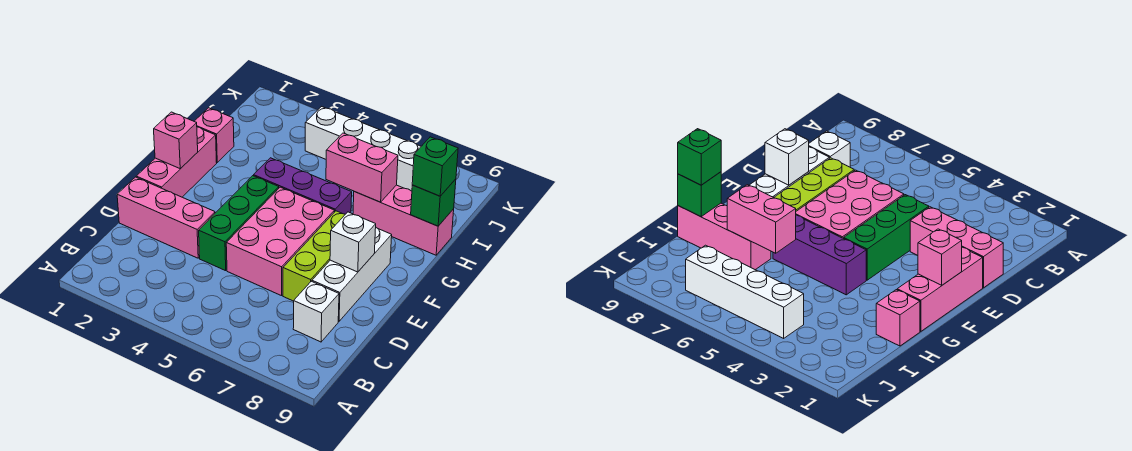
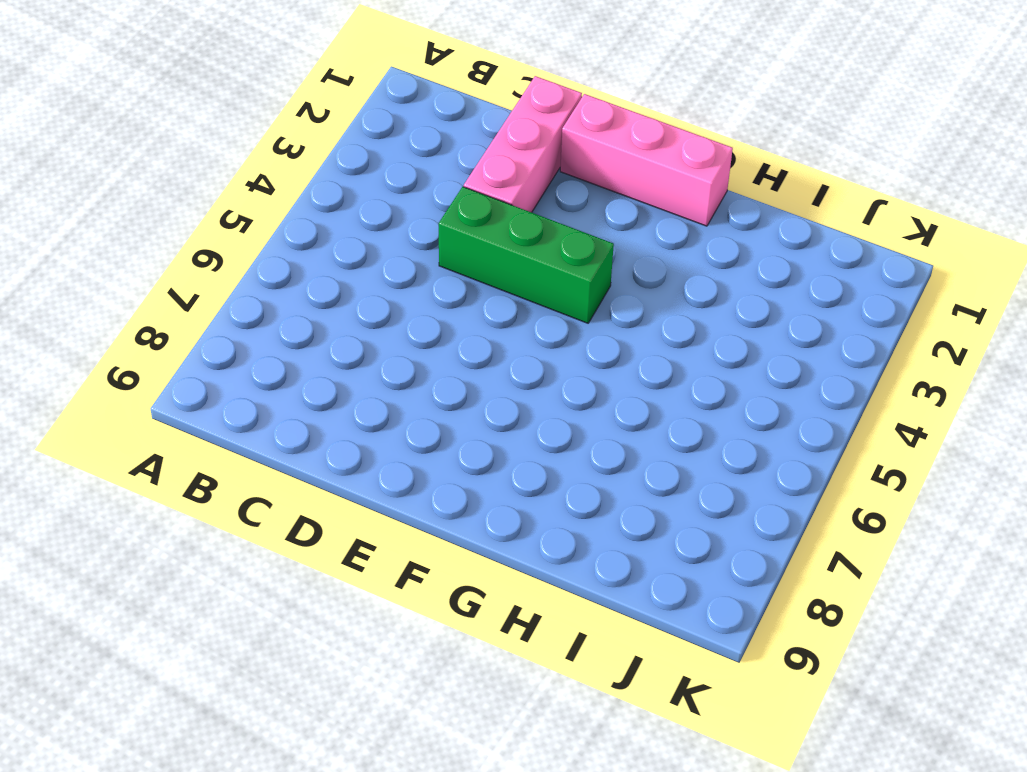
none -> white 1x1 brick [293,281,339,342]
none -> pink 2x3 brick [226,187,334,296]
none -> lime 1x3 brick [283,211,345,301]

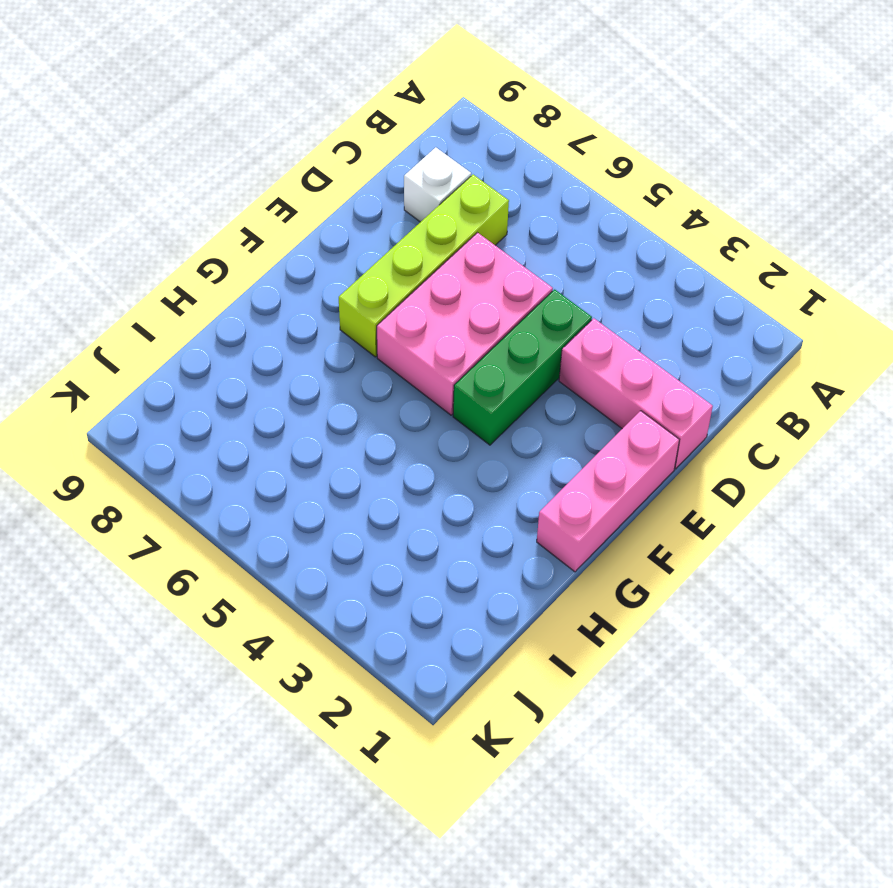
lime 1x4 brick [339,175,509,357] -> lime 1x3 brick [283,211,345,301]
none -> white 1x3 brick [312,228,392,321]
none -> purple 1x3 brick [254,158,352,214]
none -> pink 1x1 brick [194,108,234,162]

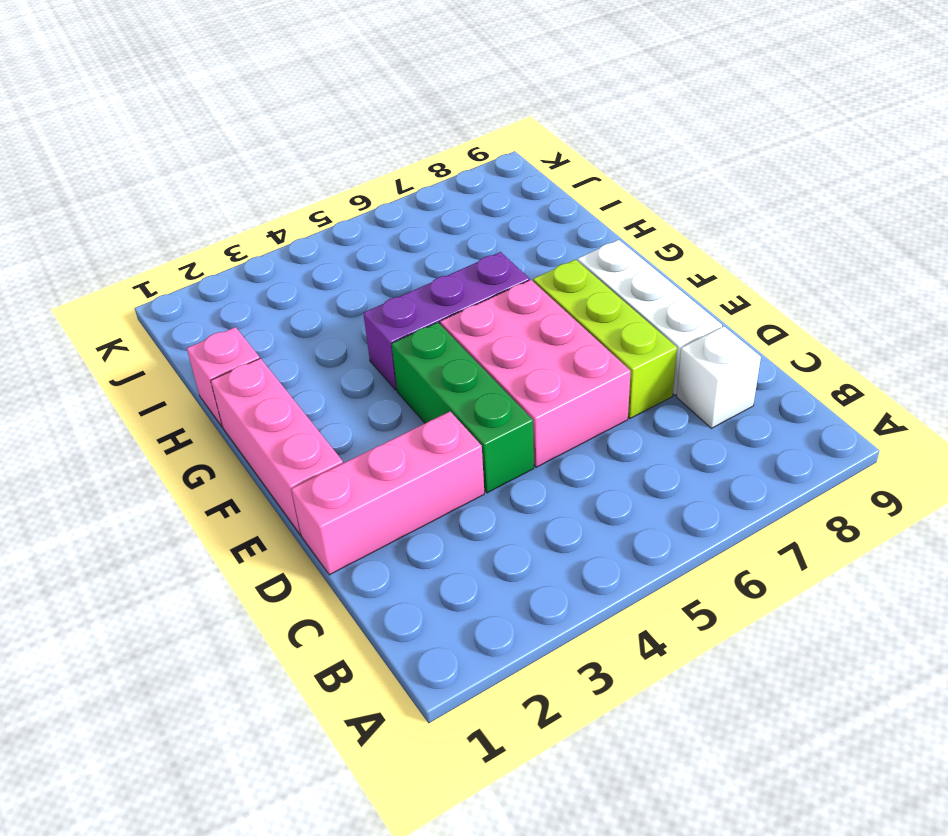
none -> pink 1x3 brick [353,185,454,255]
none -> white 1x4 brick [305,107,421,191]
none -> white 1x1 brick [330,212,376,272]

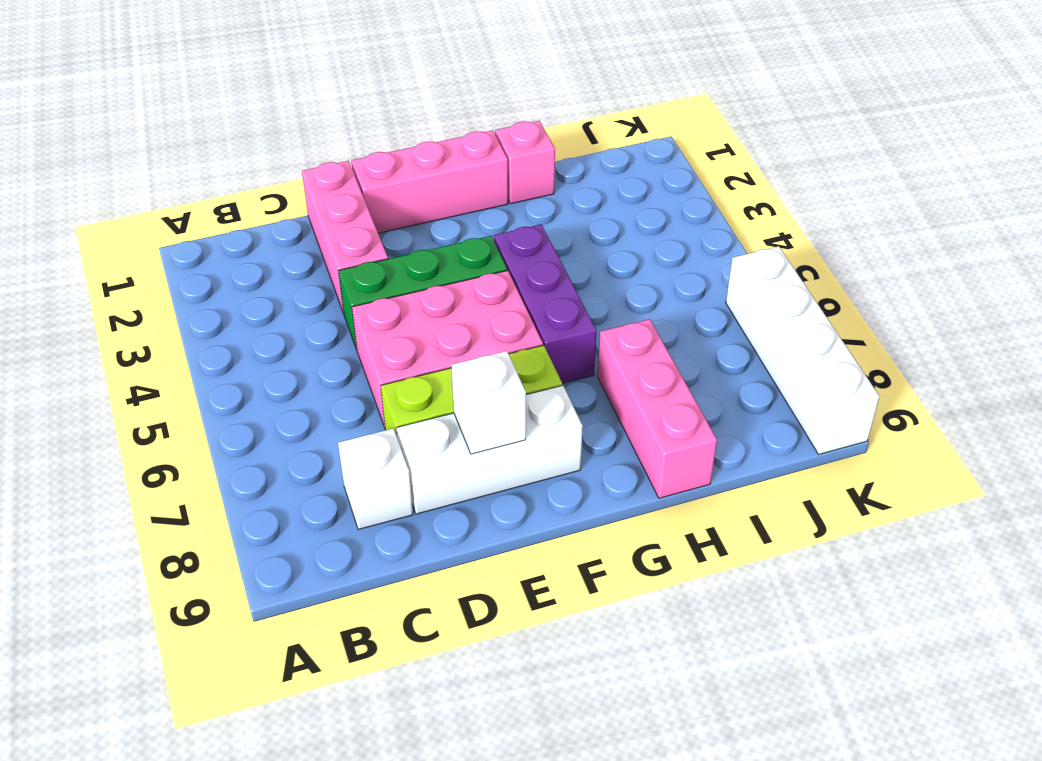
white 1x4 brick [726,246,880,454] -> white 1x4 brick moved to [305,107,421,191]
none -> pink 1x1 brick [154,112,198,169]
none -> pink 1x2 brick [326,133,398,202]
none -> green 1x1 brick [411,179,456,226]

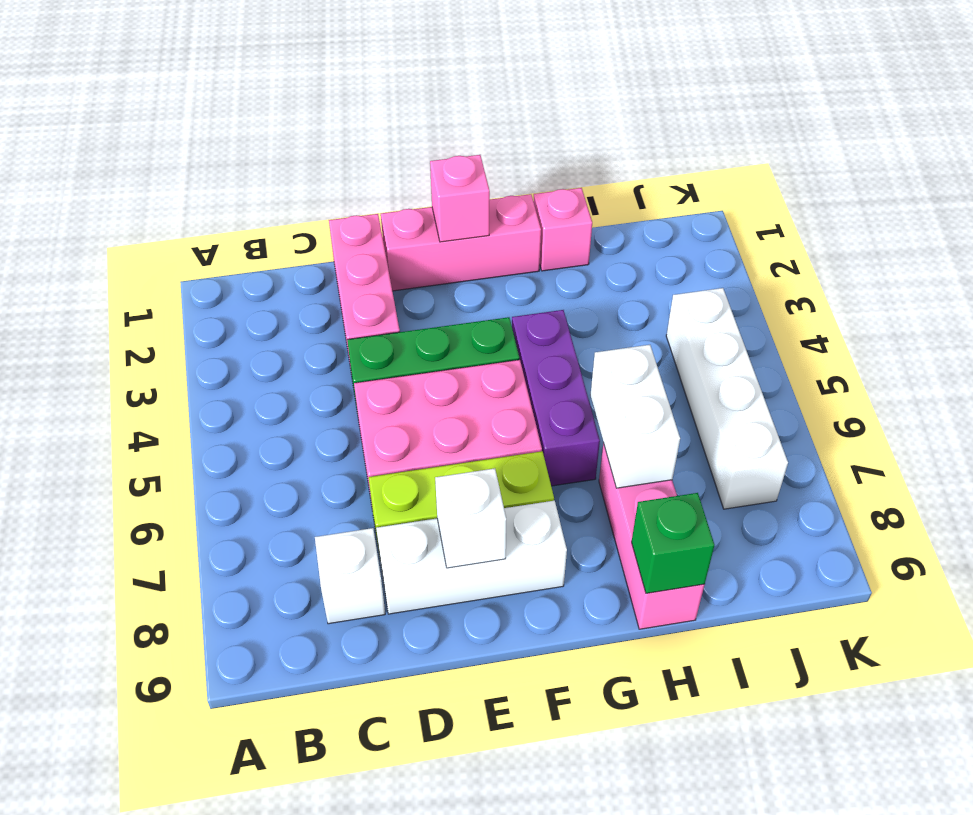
white 1x2 brick [590,345,680,488] -> pink 1x2 brick [326,133,398,202]
none -> green 1x1 brick [412,137,458,196]

